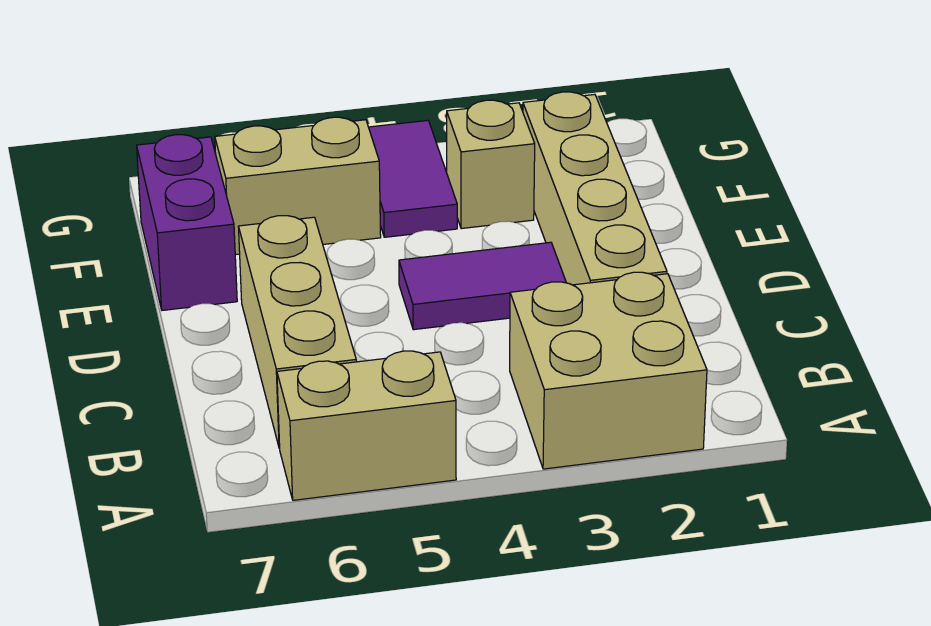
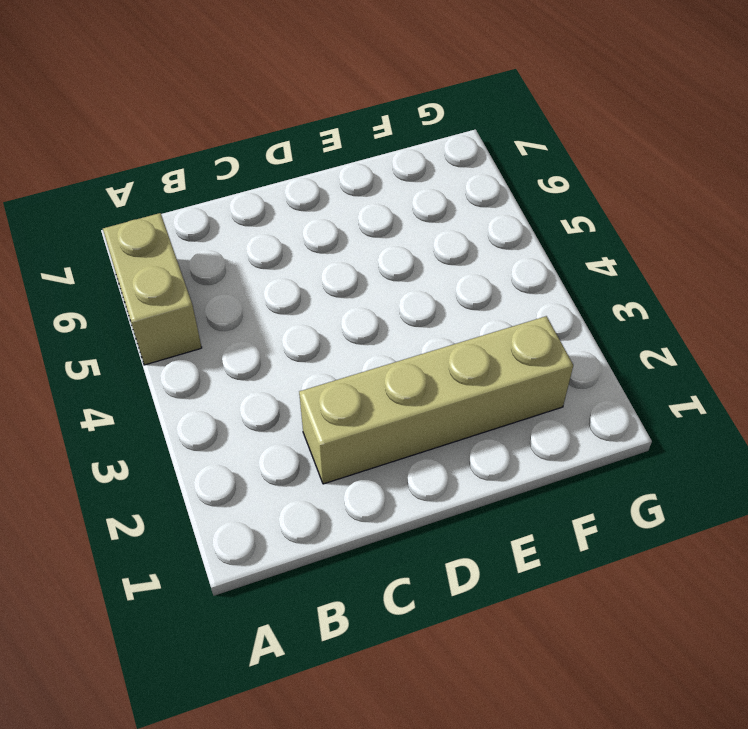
none -> tan 2x2 brick [510,272,707,469]
none -> tan 1x3 brick [238,216,356,448]

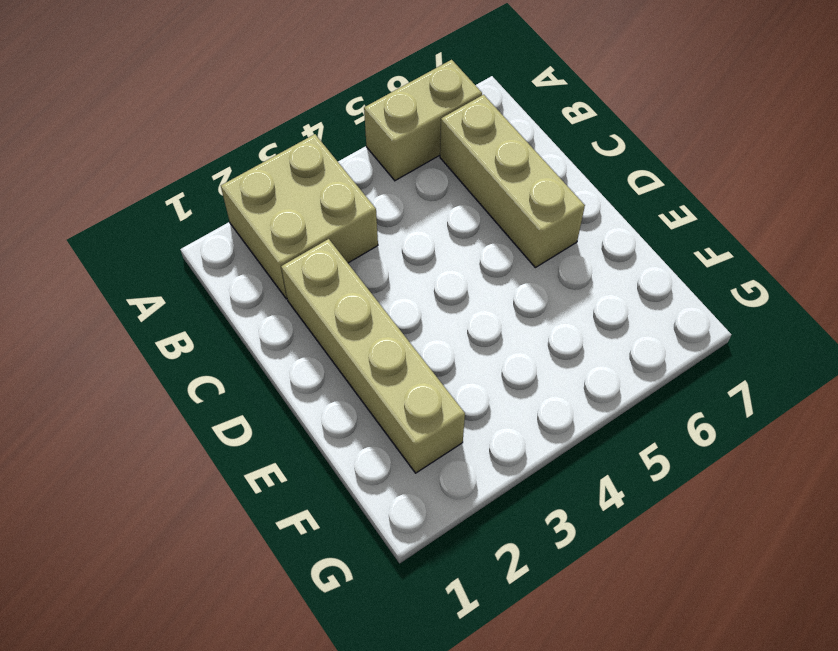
none -> purple 1x2 tile [399,242,566,330]
none -> purple 1x2 brick [137,135,237,310]

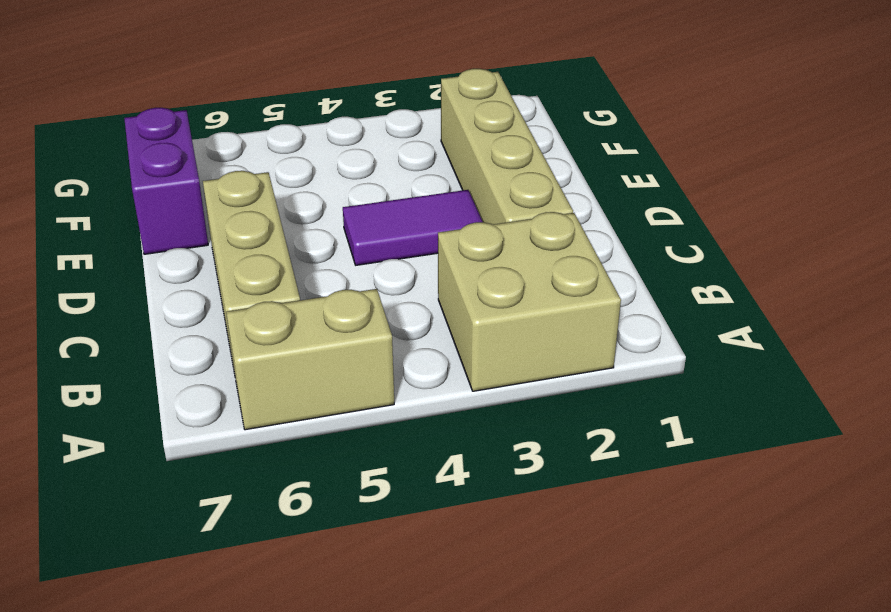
none -> tan 1x1 brick [447,100,535,229]
none -> purple 1x2 tile [369,120,457,237]

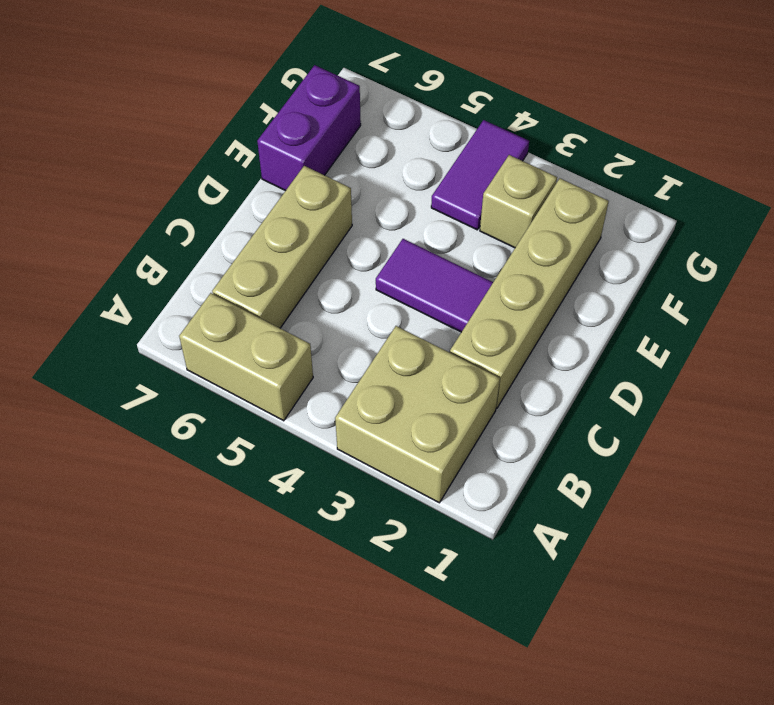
none -> tan 1x2 brick [215,117,381,255]

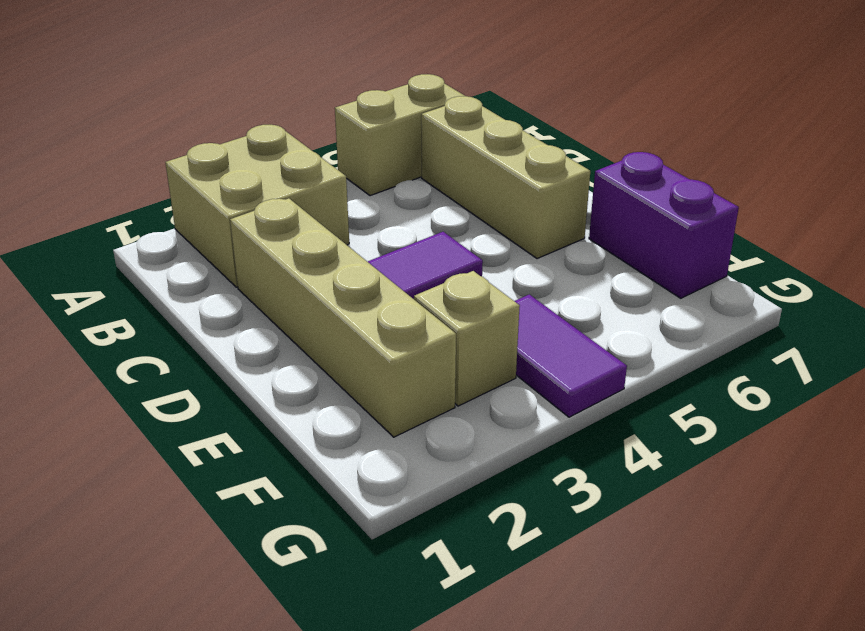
none -> tan 1x2 brick [215,117,381,255]

